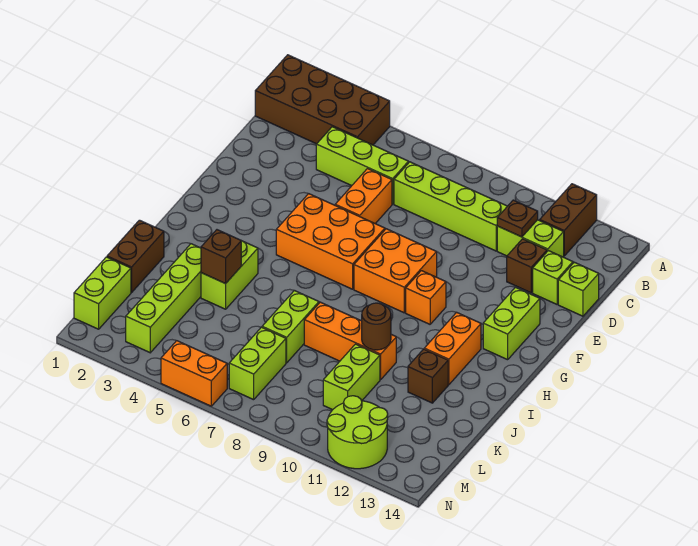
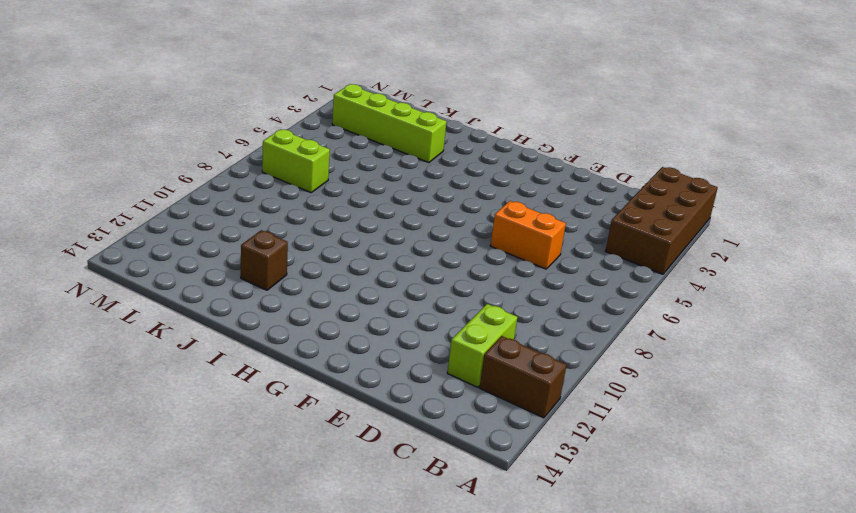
none -> lime 1x3 brick [316,127,408,204]
none -> lime 1x4 brick [394,162,507,251]
none -> brown 1x1 brick [507,239,547,293]

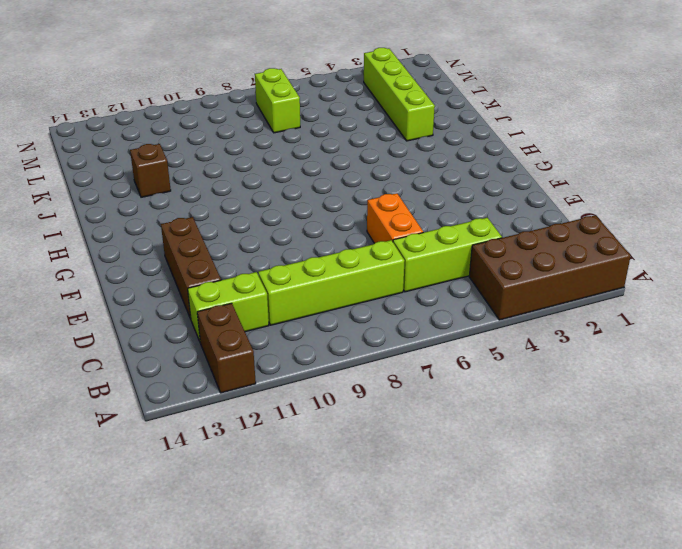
brown 1x3 brick [161,217,221,319] -> brown 1x1 brick [507,239,547,293]
none -> lime 1x1 brick [533,251,573,304]
none -> lime 1x1 brick [558,262,599,316]
none -> orange 2x3 brick [276,194,385,289]

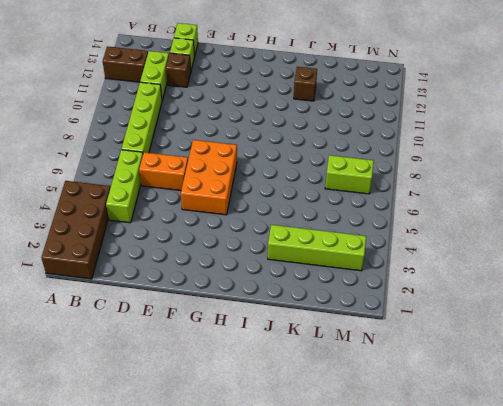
none -> orange 2x2 brick [354,229,437,313]
none -> lime 1x2 brick [483,287,540,360]
none -> orange 1x1 brick [406,271,446,324]

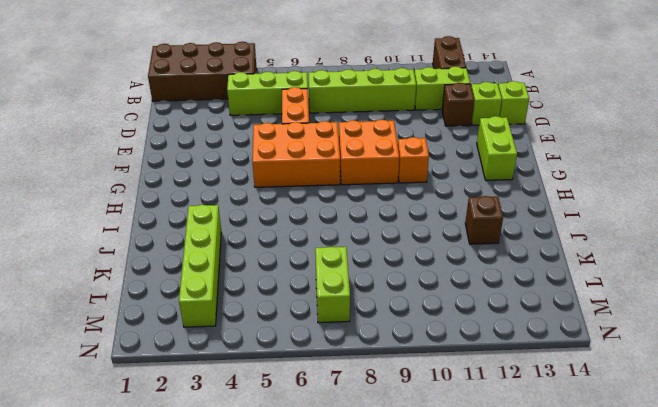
none -> orange 1x2 brick [424,312,481,385]
none -> lime 1x2 brick [201,241,258,309]
none -> brown 1x2 brick [107,220,164,293]

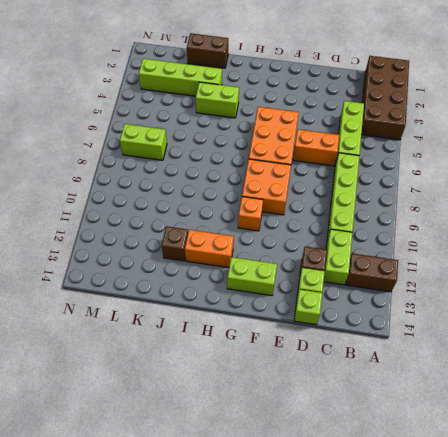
none -> lime 1x2 brick [262,290,319,363]
none -> orange 1x3 brick [304,302,396,380]
none -> lime 1x2 brick [323,344,380,410]

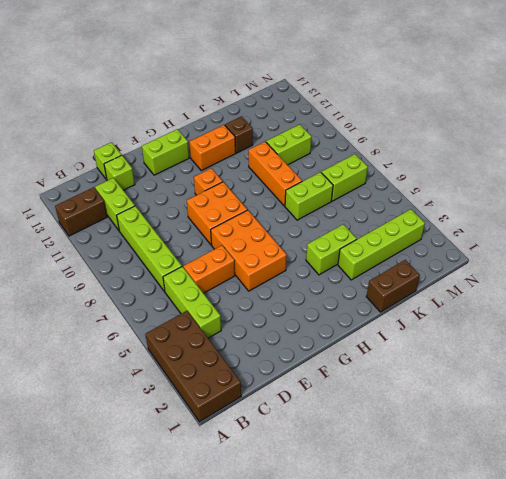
none -> brown 1x1 brick [507,239,547,293]
none -> lime 1x2 brick [74,257,131,329]
none -> lime 2x2 round brick [327,396,388,469]

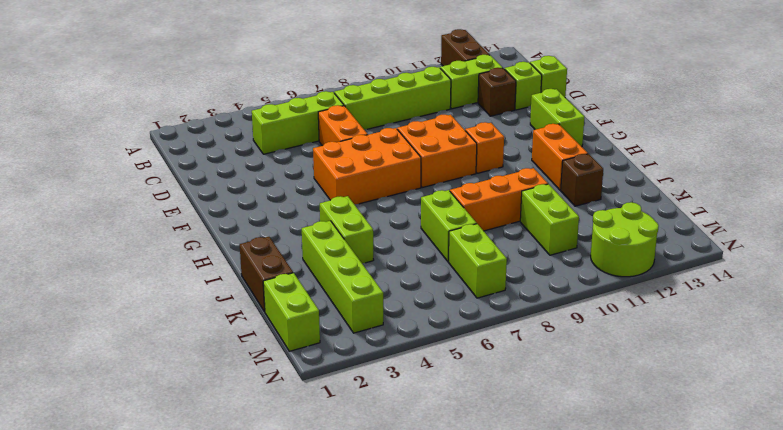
none -> brown 2x4 brick [255,55,390,145]
none -> orange 1x2 brick [161,341,227,406]
none -> brown 1x1 plate [497,200,538,237]

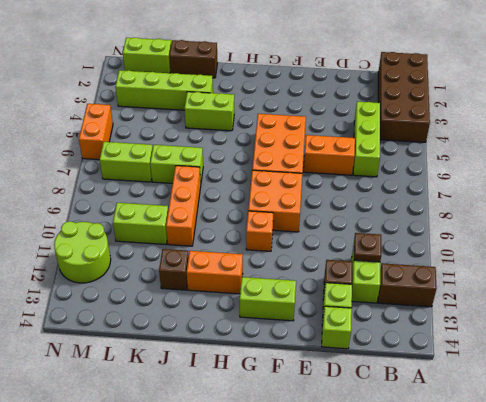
none -> lime 1x4 brick [394,162,507,251]
none -> brown 1x1 brick [201,230,241,284]
none -> brown 1x1 round brick [362,303,391,350]

